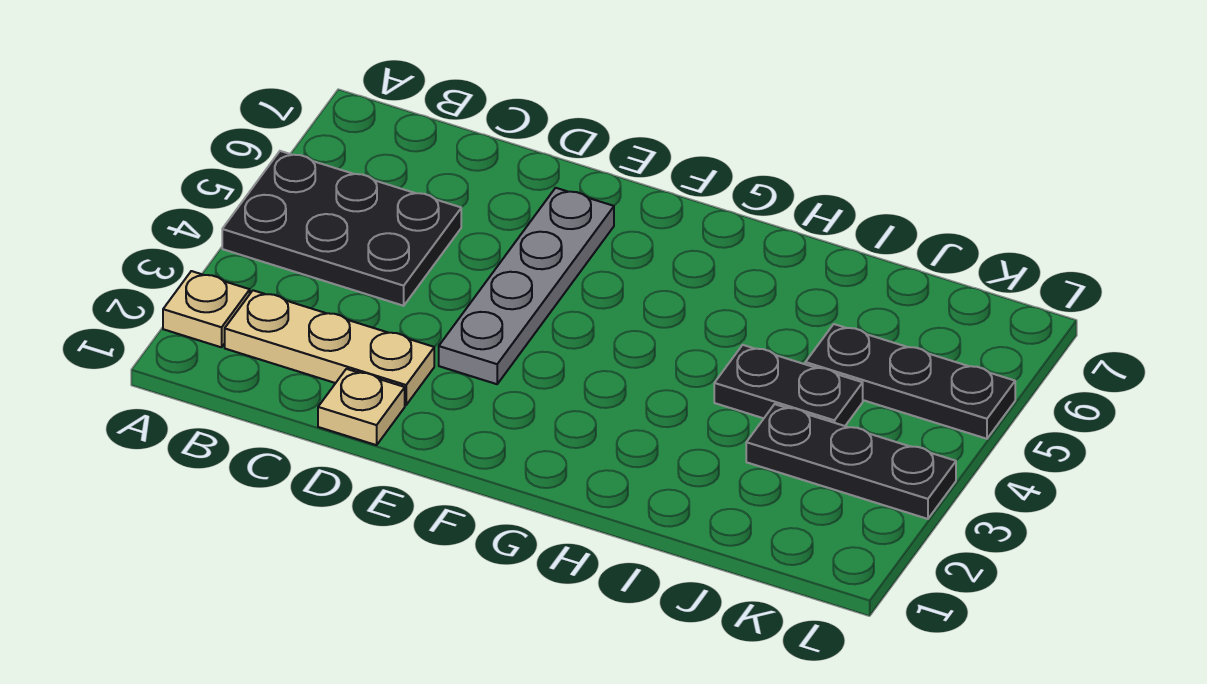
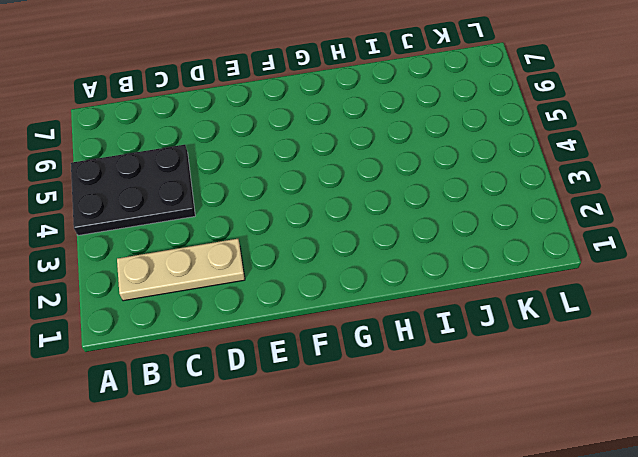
none -> tan 1x1 plate [163,271,250,347]
none -> tan 1x1 plate [318,369,405,445]

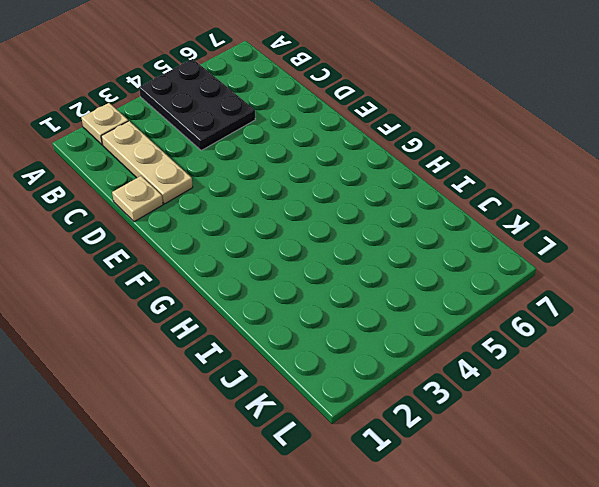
none -> grey 1x4 plate [439,188,614,384]
none -> black 1x2 plate [714,345,863,426]

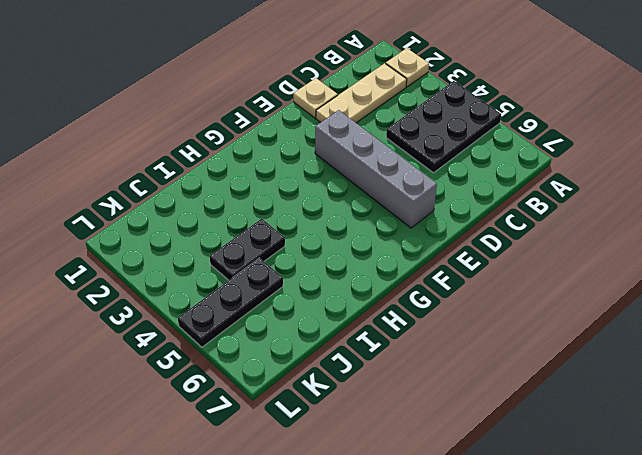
grey 1x4 brick [315,110,437,228] -> grey 1x4 plate [439,188,614,384]
none -> black 1x3 plate [746,404,956,519]

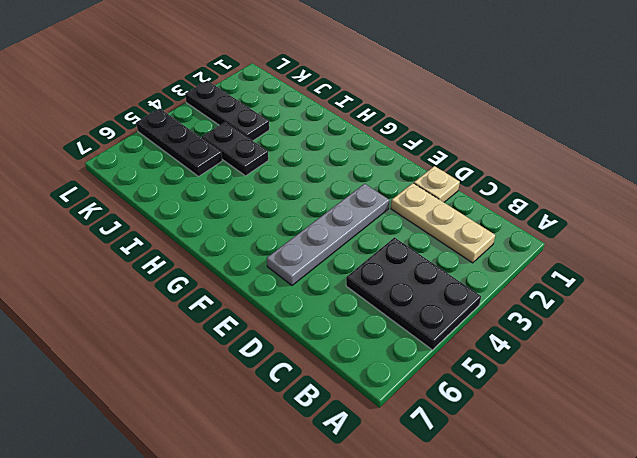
none -> tan 1x1 plate [163,271,250,347]

